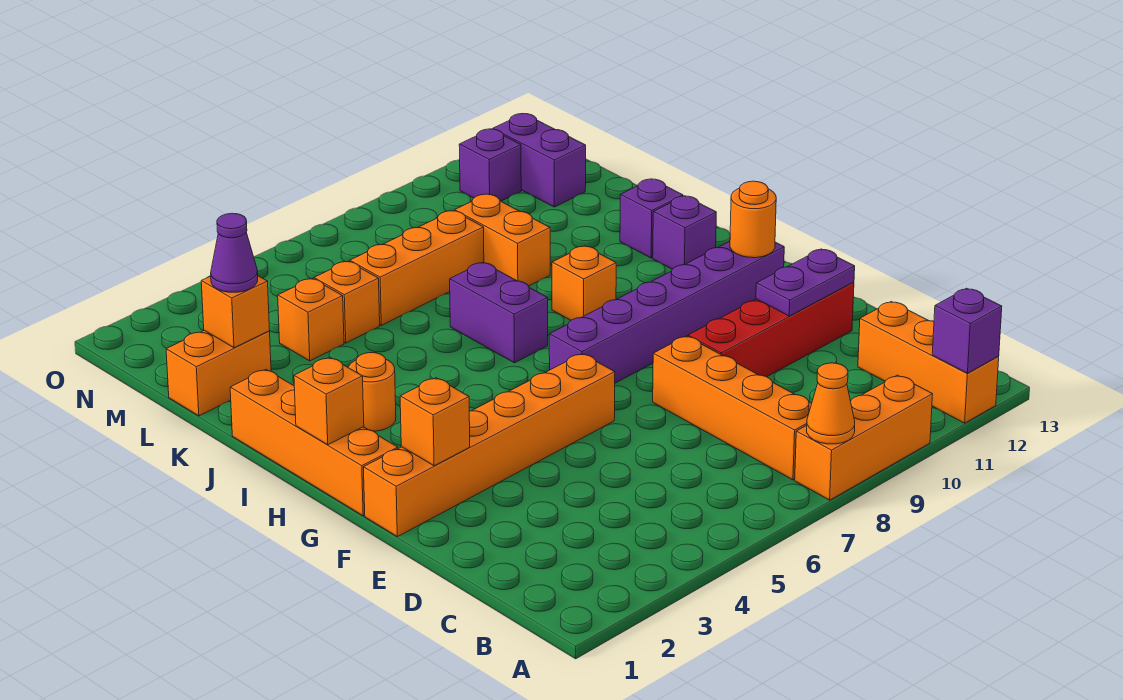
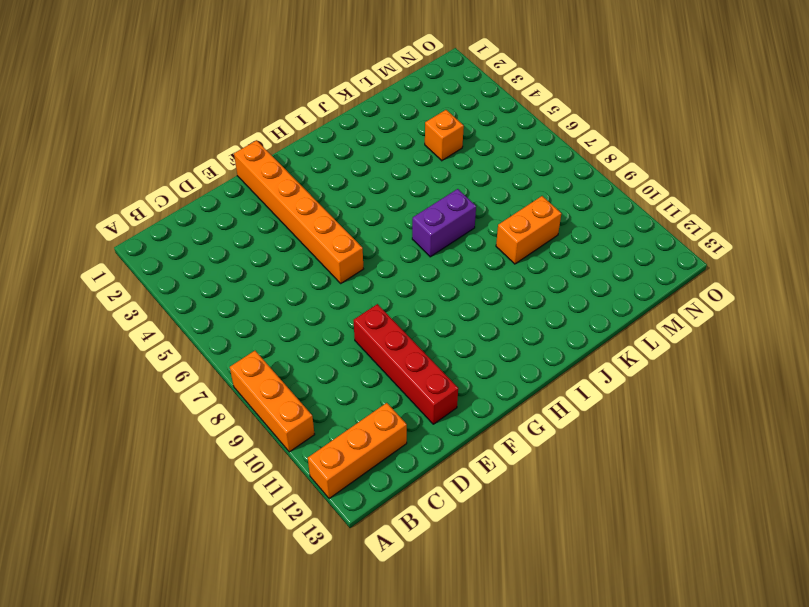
none -> orange 1x4 brick [653,336,812,480]
none -> orange 1x4 brick [230,370,398,516]
none -> purple 1x6 brick [549,242,784,383]

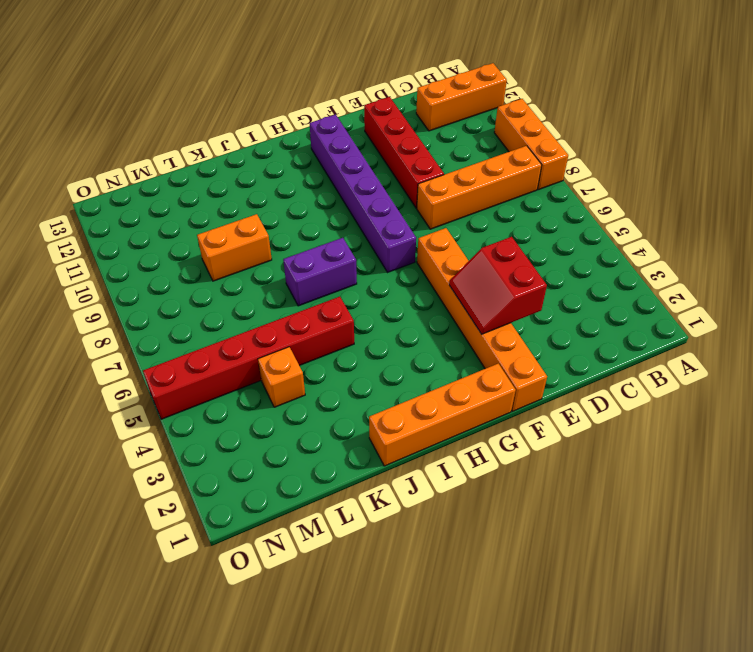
red 2x2 slope [449,237,547,334] -> none
red 1x6 brick [143,297,354,419] -> orange 1x1 brick [314,261,380,343]
none -> orange 1x1 round brick [348,353,396,431]
none -> orange 1x1 brick [552,246,616,320]
none -> purple 1x1 brick [653,196,716,269]

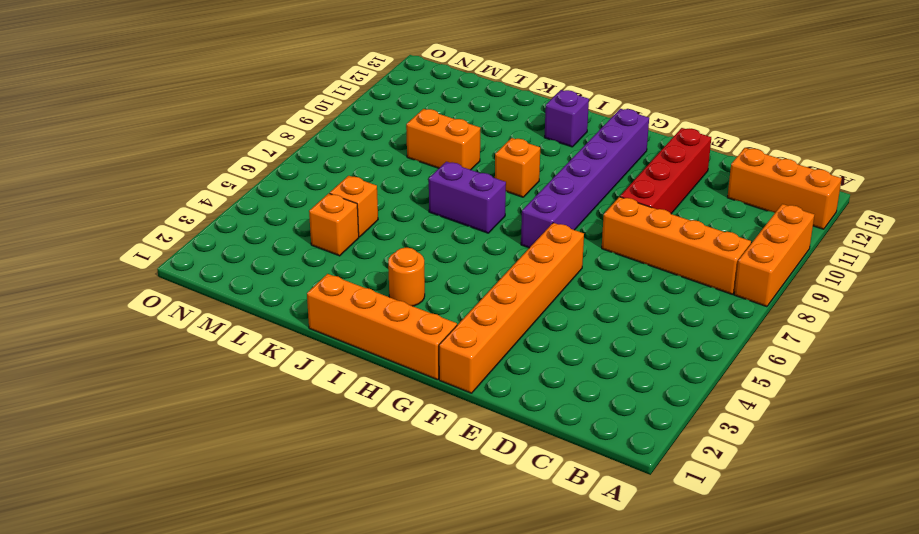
none -> purple 1x1 brick [620,179,683,258]
none -> orange 1x2 brick [166,331,271,416]
none -> orange 1x3 brick [350,211,484,325]

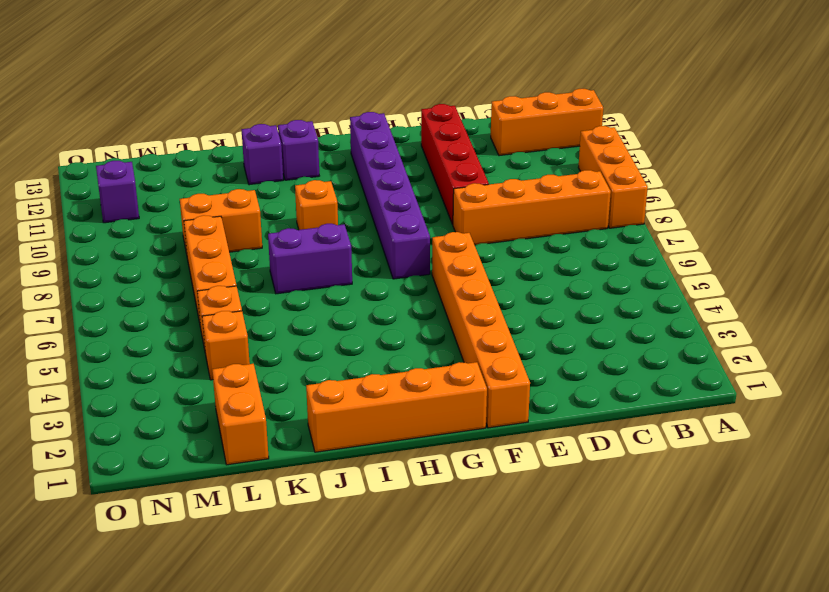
none -> orange 1x1 round brick [348,353,396,431]
none -> purple 1x2 brick [493,113,586,207]
none -> orange 1x1 cone [807,363,855,444]

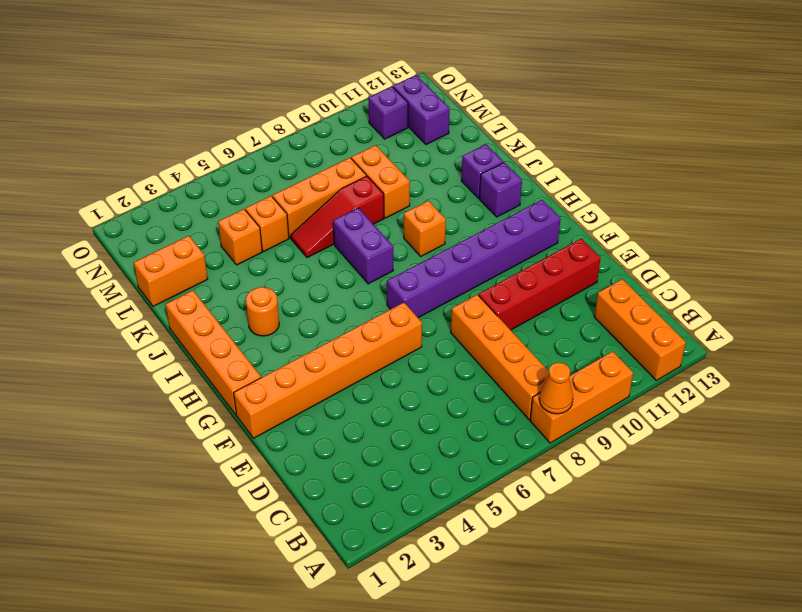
red 1x3 slope [291,176,384,258] -> none
none -> purple 1x1 brick [932,288,1002,373]
none -> purple 1x2 plate [756,249,855,316]
none -> orange 1x1 brick [400,378,470,466]

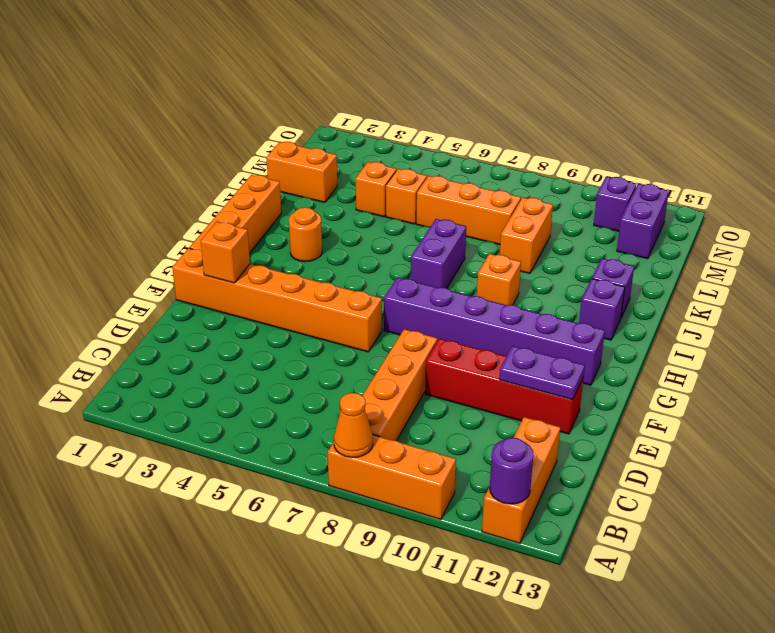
purple 1x1 round brick [490,438,533,504] -> purple 1x1 brick [932,288,1002,373]
none -> orange 1x1 round brick [730,181,776,258]
none -> orange 1x1 brick [294,357,364,445]
none -> orange 1x1 brick [201,276,270,348]

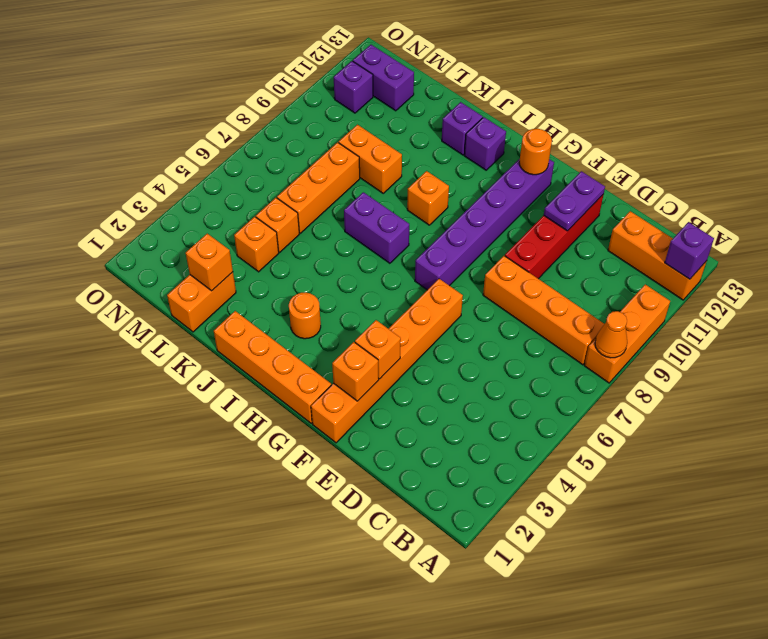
orange 1x1 brick [355,320,401,379] -> orange 1x1 brick moved to [294,357,364,445]
none -> purple 1x1 cone [211,213,258,292]

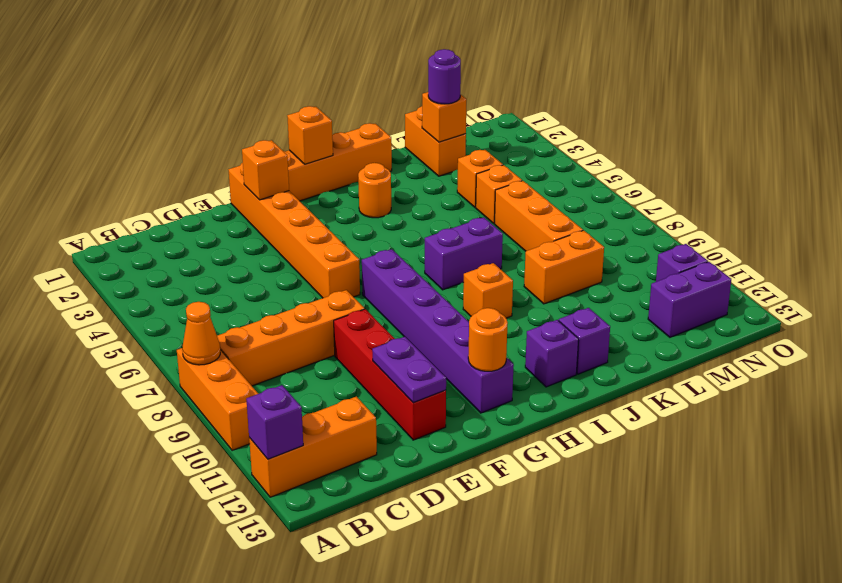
purple 1x1 round brick [428,49,461,104] -> purple 1x1 cone [211,213,258,292]

